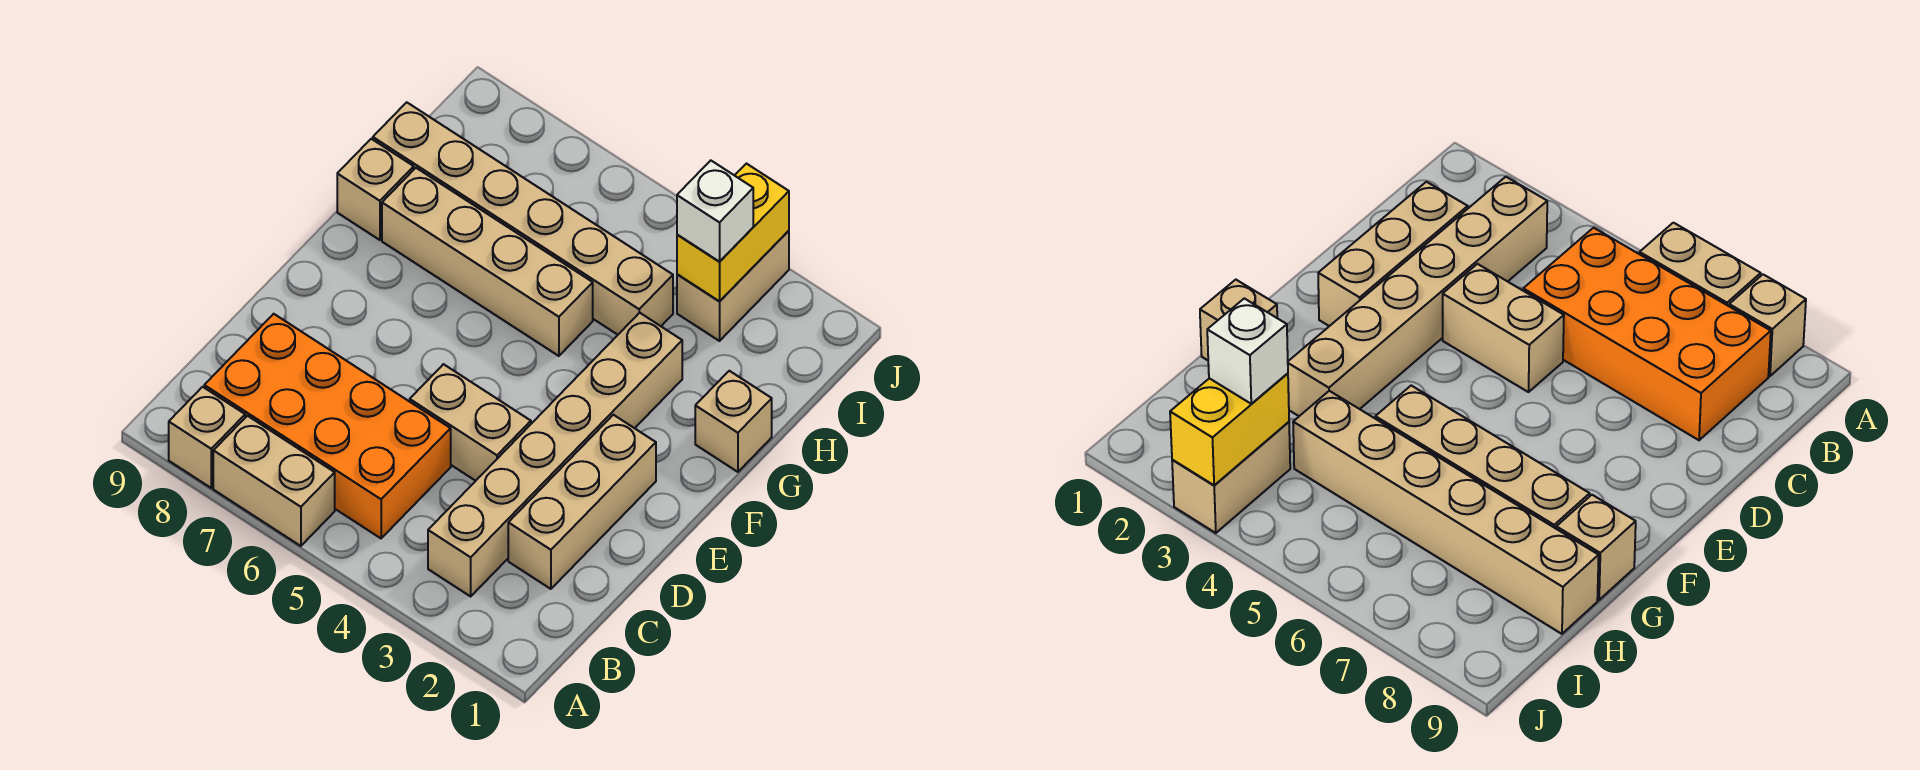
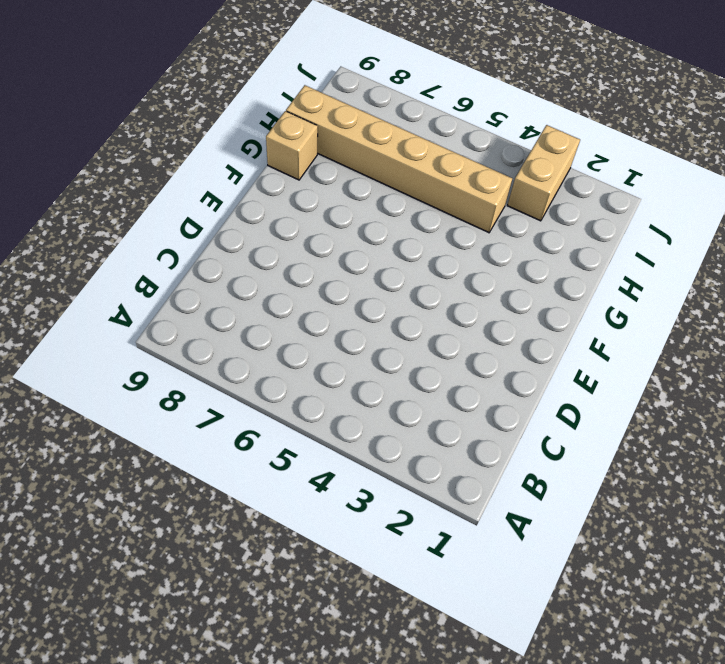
none -> tan 1x2 brick [213,416,335,546]
none -> tan 1x1 brick [169,387,245,488]
none -> tan 1x6 brick [428,313,682,596]

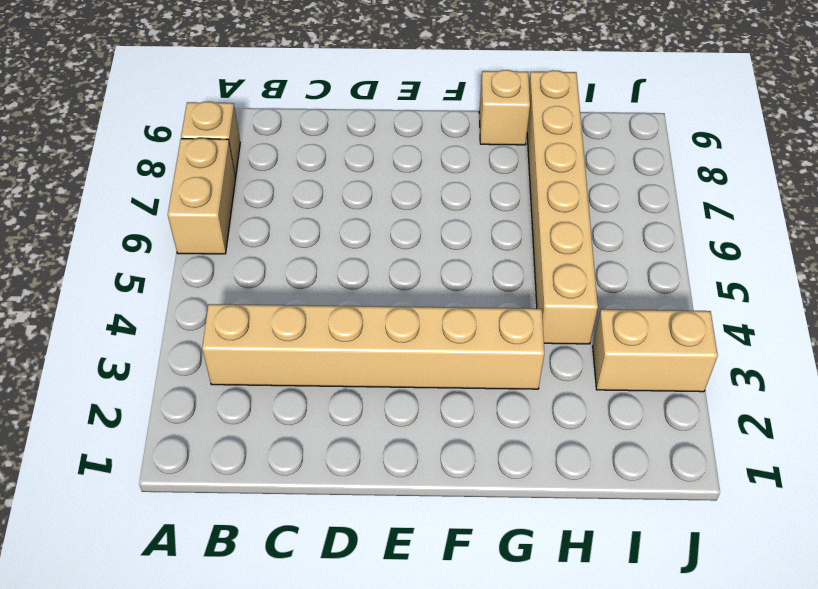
none -> orange 2x4 brick [204,314,451,538]
none -> tan 1x3 brick [508,415,656,589]
none -> tan 1x2 brick [410,364,531,481]

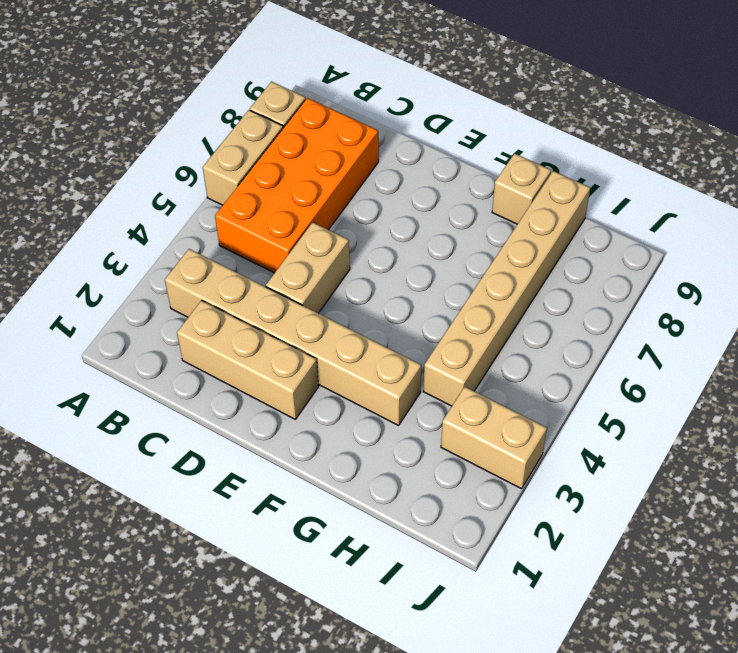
none -> tan 1x1 brick [695,371,772,472]
none -> tan 1x4 brick [382,168,593,356]
none -> yellow 1x2 brick [677,164,789,302]

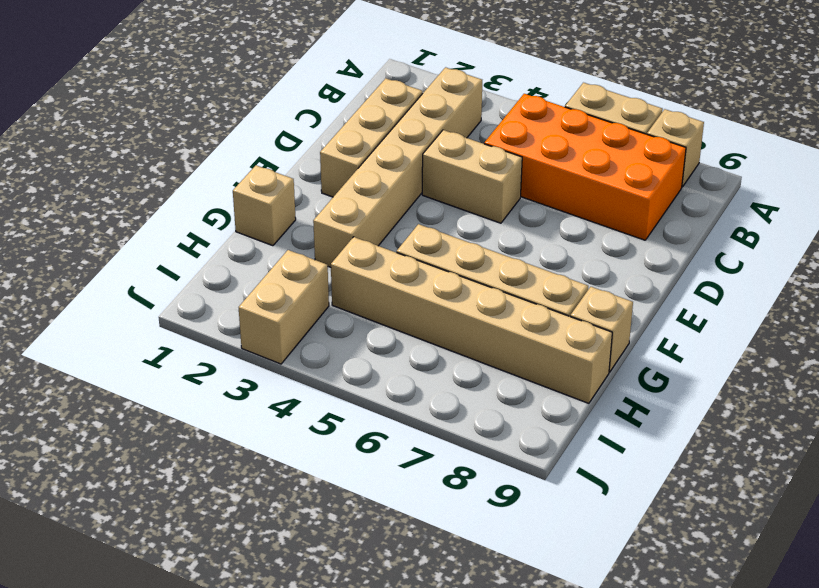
none -> yellow 1x2 brick [677,164,789,302]
none -> white 1x1 brick [677,160,753,262]

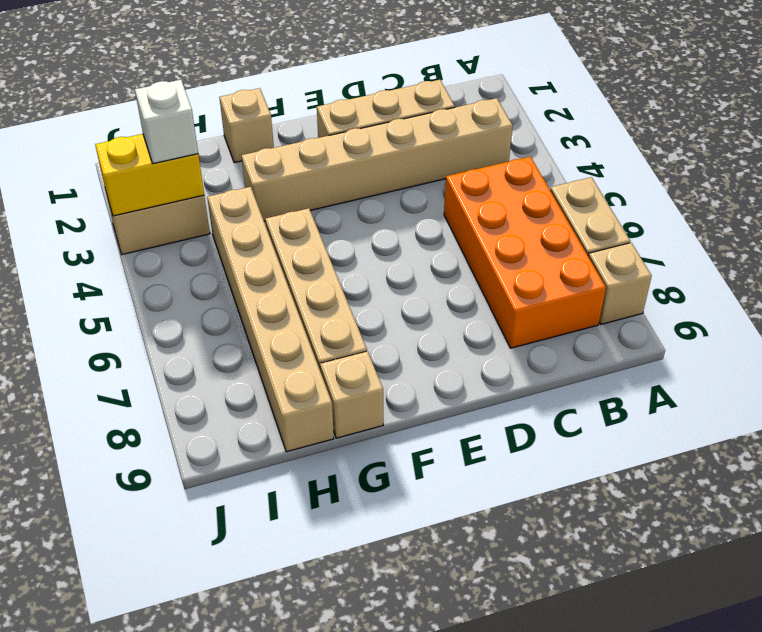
none -> tan 1x2 brick [410,364,531,481]

